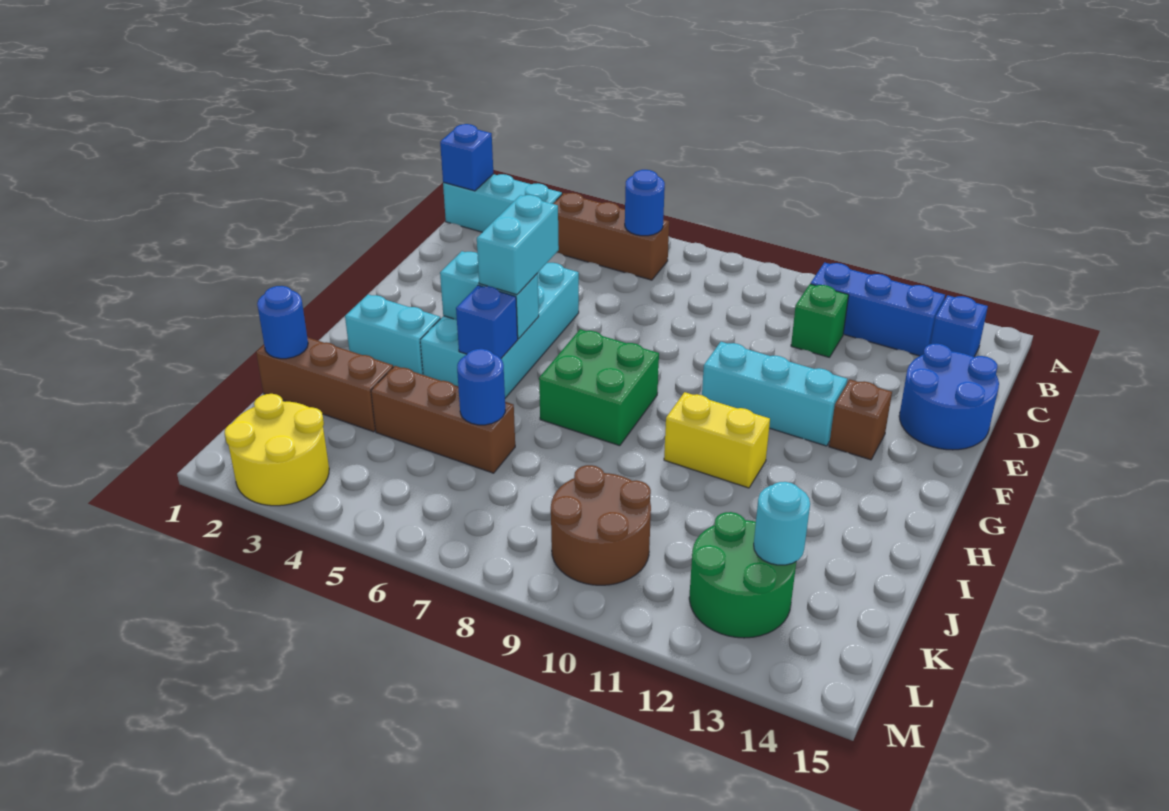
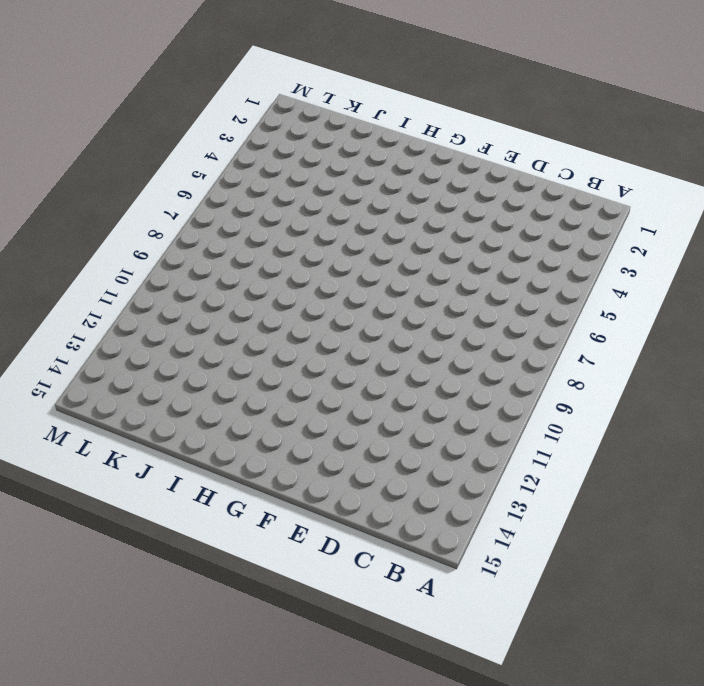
none -> cyan 1x3 brick [443,174,562,232]
none -> brown 1x3 brick [553,193,669,280]
none -> blue 1x3 brick [811,263,945,356]

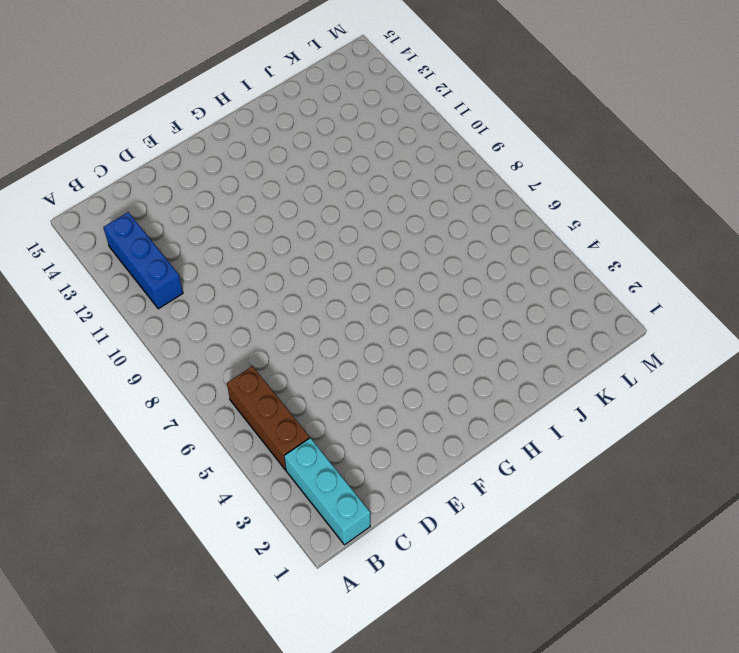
none -> blue 1x1 brick [931,295,988,357]
none -> green 1x1 brick [791,284,849,357]
none -> blue 2x2 round brick [899,343,999,450]

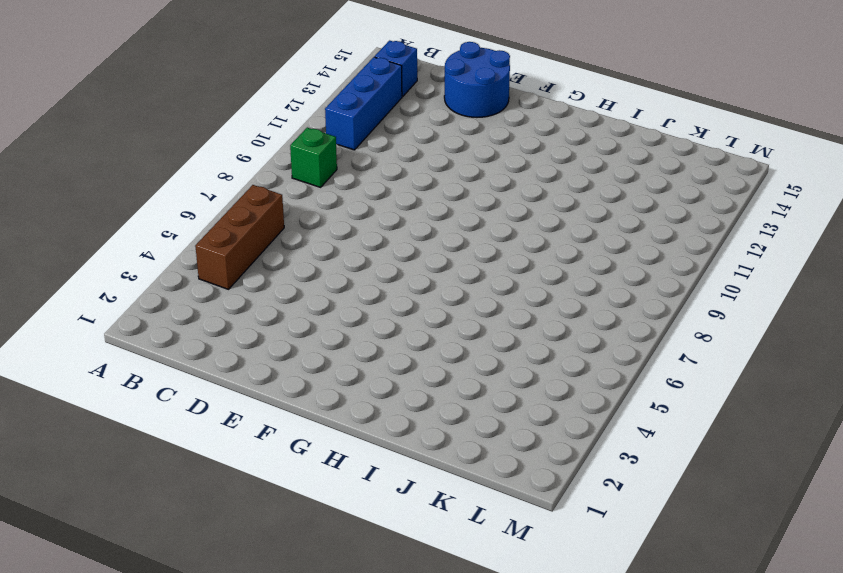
green 1x1 brick [290,128,337,187] -> green 1x1 brick moved to [791,284,849,357]
none -> cyan 1x3 brick [443,174,562,232]
none -> cyan 2x4 brick [420,263,579,398]
none -> cyan 1x3 brick [702,342,847,446]

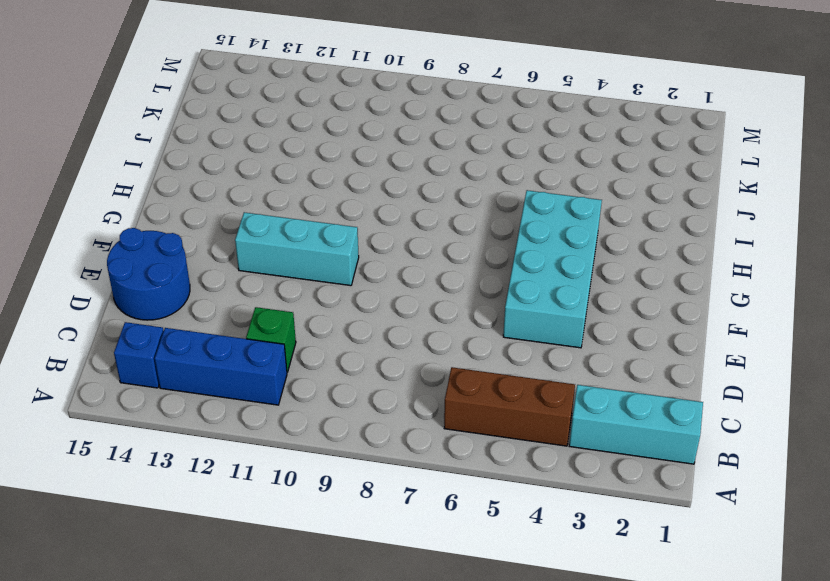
none -> brown 1x1 brick [829,380,892,460]
none -> green 2x2 brick [539,329,659,446]
none -> cyan 1x2 brick [345,294,441,375]

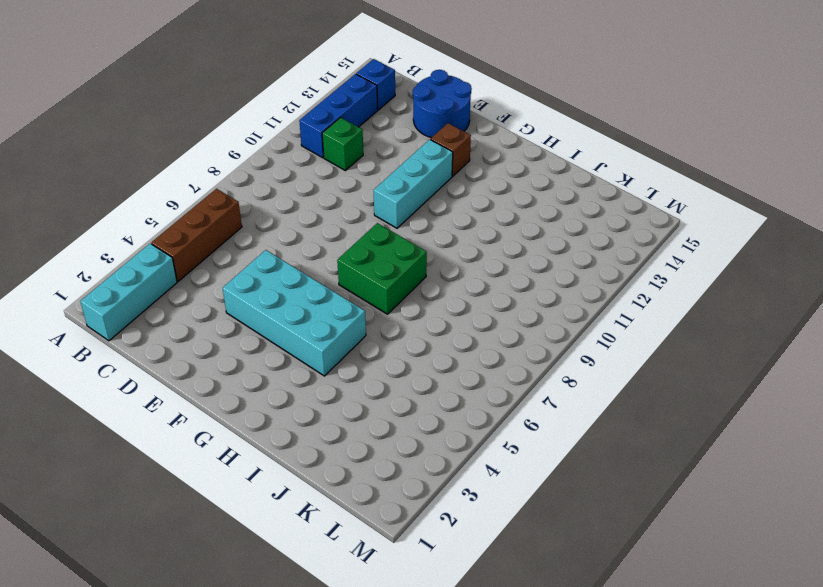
none -> cyan 1x2 brick [345,294,441,375]
none -> yellow 1x2 brick [664,392,770,488]
none -> brown 1x3 brick [256,337,393,432]

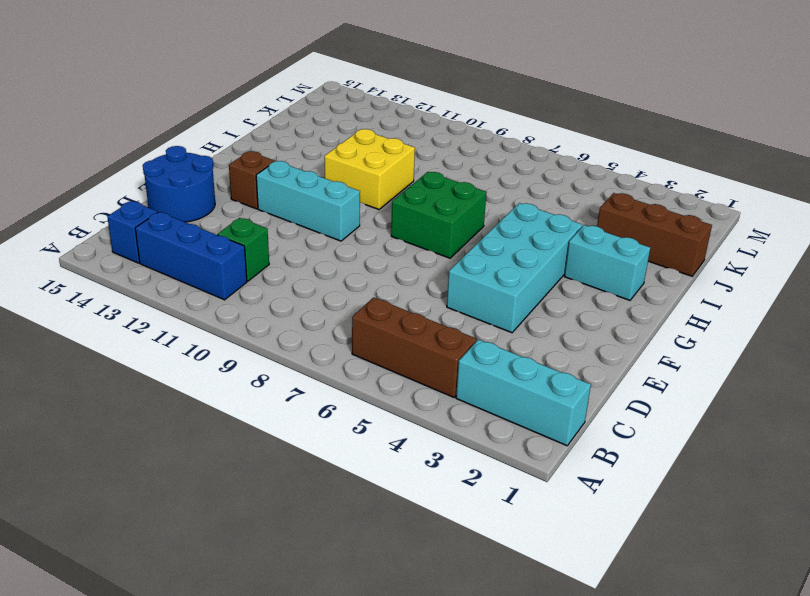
yellow 2x2 brick [324,129,415,209] -> yellow 1x2 brick [664,392,770,488]
none -> brown 1x3 brick [371,366,515,473]
none -> brown 2x2 round brick [551,465,651,585]
none -> green 2x2 round brick [689,512,796,638]

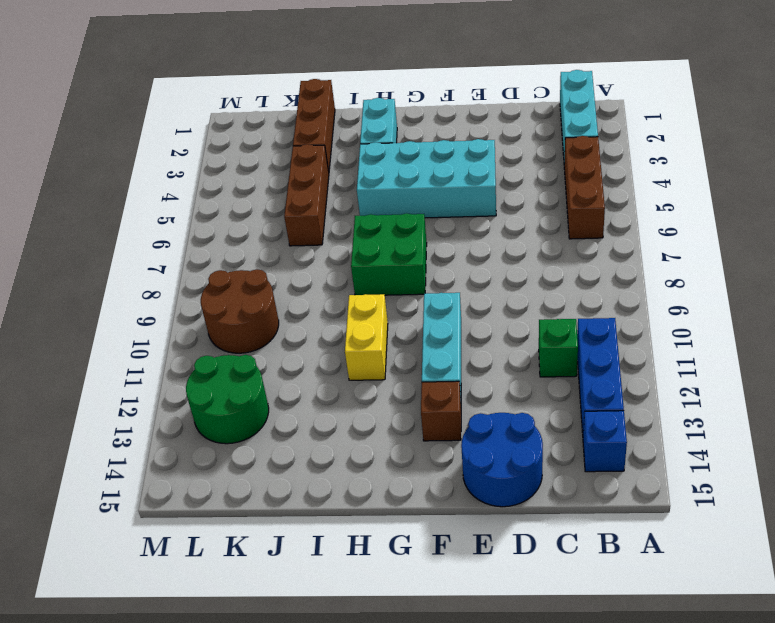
none -> yellow 2x2 round brick [225,394,329,506]
none -> blue 1x1 brick [440,124,493,191]
none -> blue 1x1 round brick [625,170,665,236]

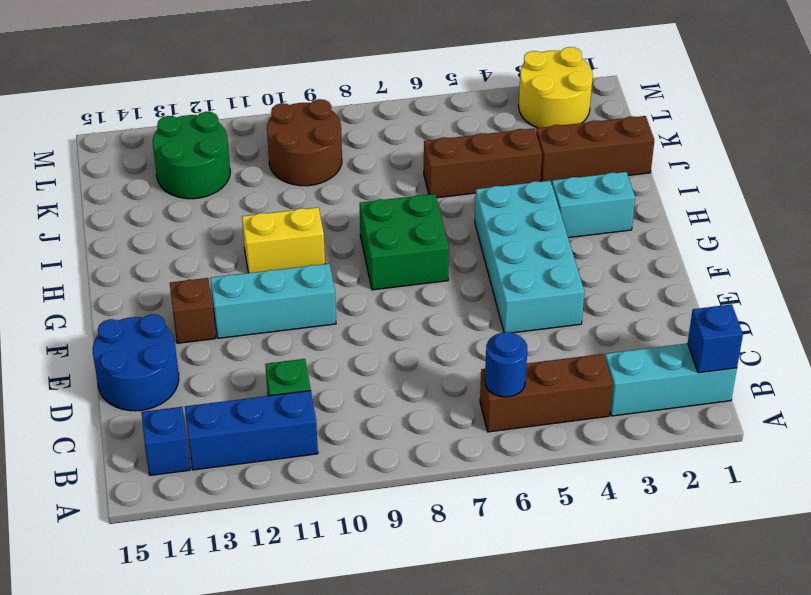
none -> cyan 1x2 brick [440,251,539,339]
none -> blue 1x1 brick [456,285,518,358]
none -> blue 1x1 round brick [257,286,308,359]

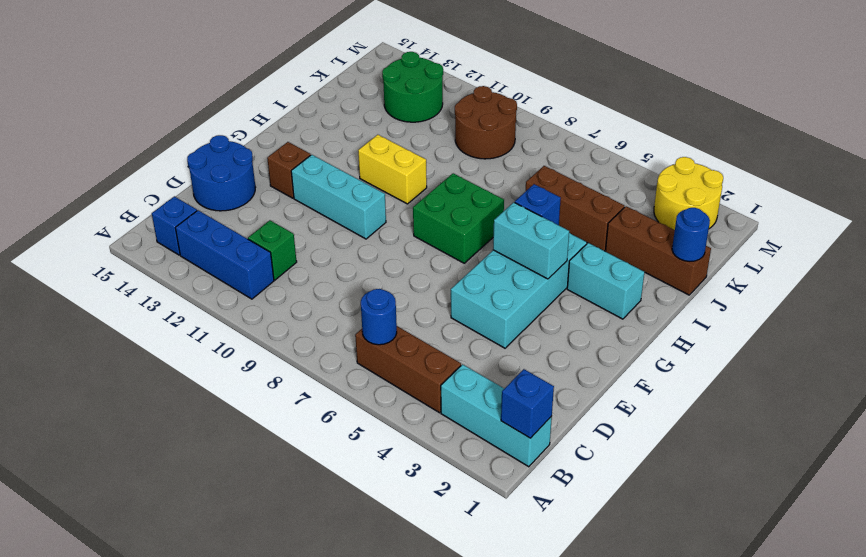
none -> blue 1x1 round brick [457,349,505,425]
none -> cyan 1x1 round brick [754,482,810,565]
none -> cyan 1x2 brick [477,195,559,295]

